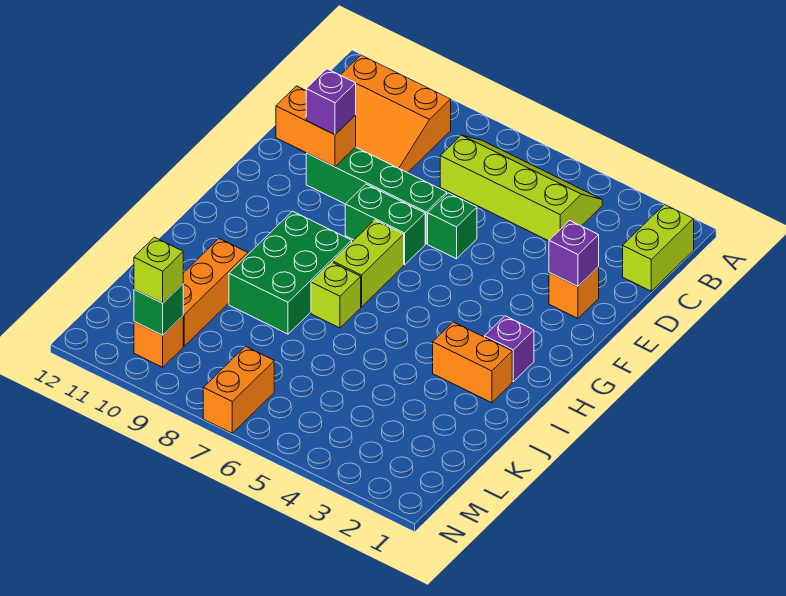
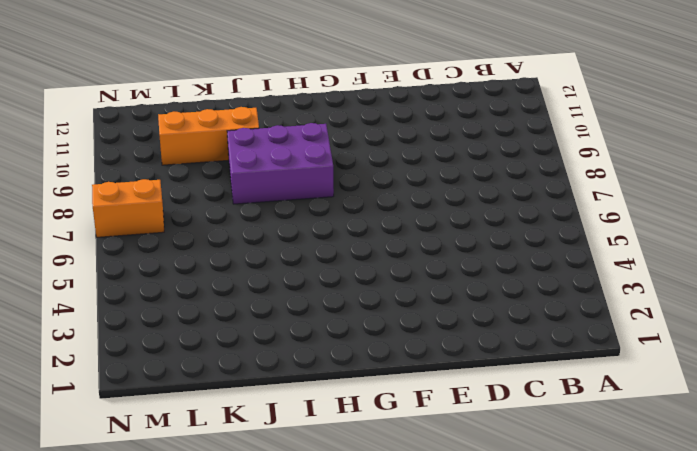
purple 2x3 brick [227,123,334,204] -> green 2x3 brick [229,211,352,334]
none -> lime 1x2 brick [623,204,694,291]
none -> lime 2x4 slope [440,135,602,241]
none -> orange 3x3 slope [299,55,451,173]

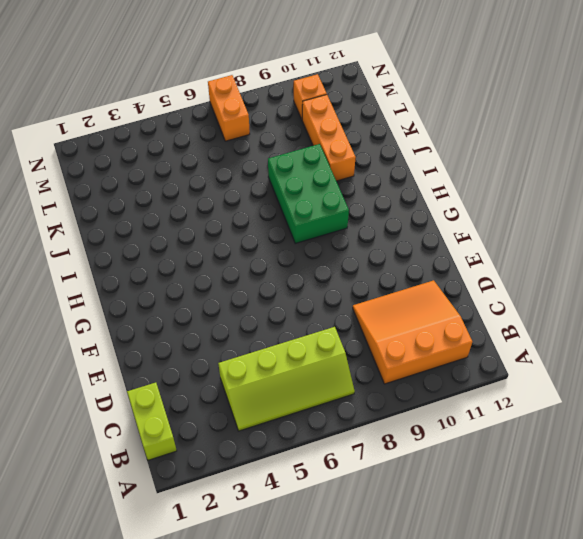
none -> orange 1x1 brick [549,267,599,318]
none -> green 1x1 brick [428,193,477,259]
none -> green 1x4 brick [306,147,447,244]

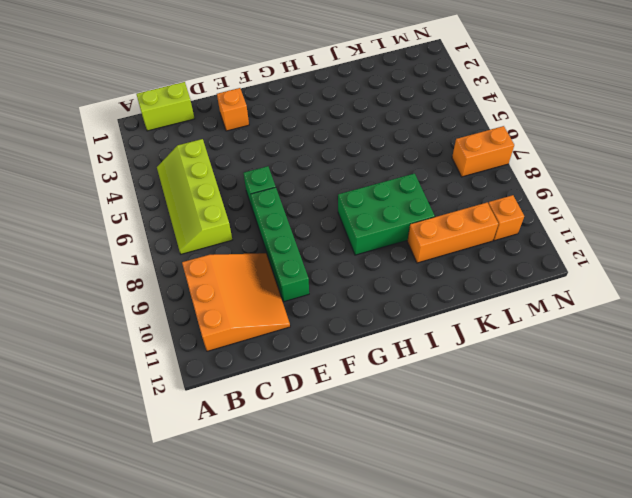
none -> green 1x2 brick [345,184,425,265]
none -> lime 1x2 brick [333,220,404,307]
none -> purple 1x1 brick [485,316,534,381]

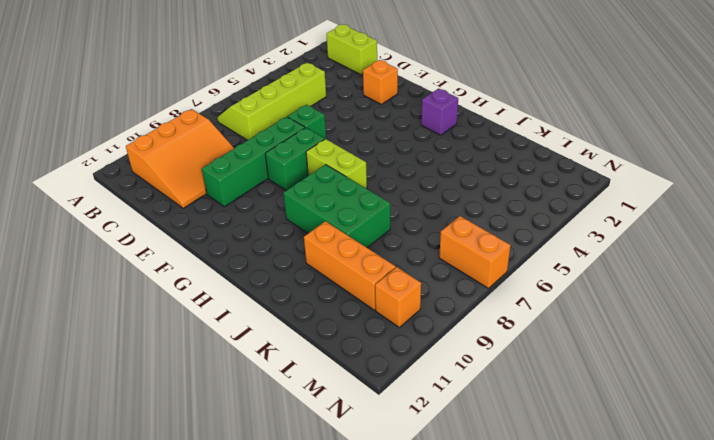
none -> orange 1x2 brick [433,322,512,403]
none -> lime 1x1 brick [311,262,361,328]
none -> purple 1x1 brick [549,220,599,286]

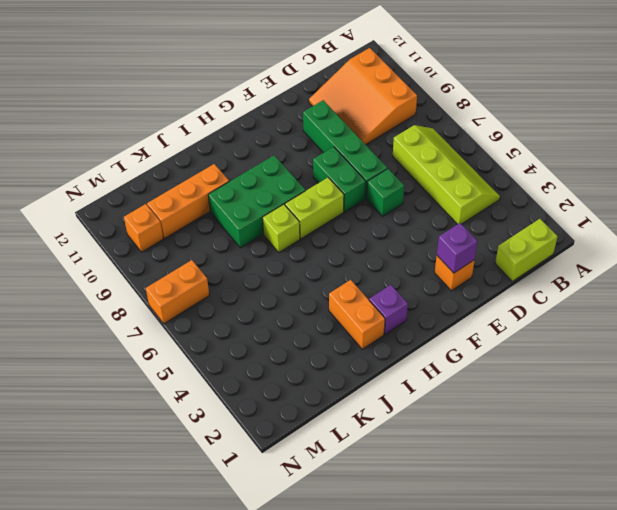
none -> orange 1x2 brick [276,86,356,167]
none -> green 1x1 brick [134,284,183,335]
none -> purple 1x1 brick [306,69,356,135]

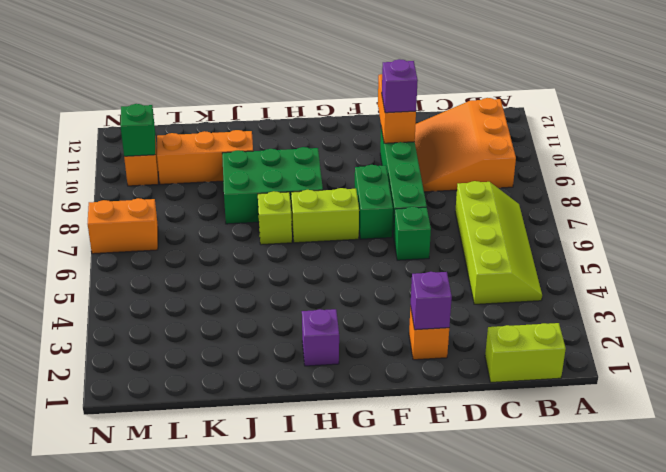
none -> orange 1x2 brick [433,322,512,403]
none -> lime 1x1 brick [134,237,183,303]

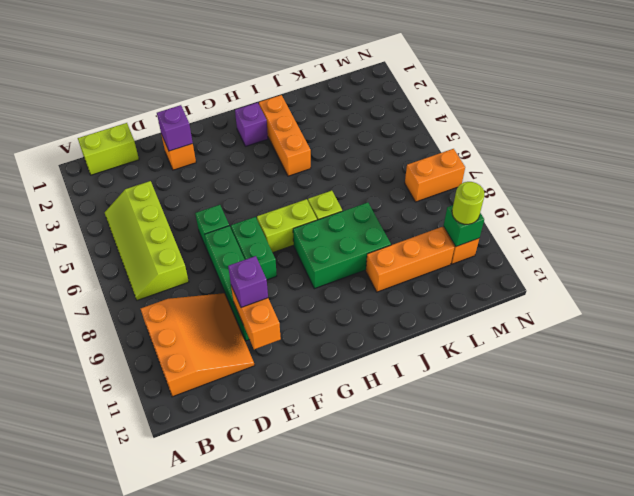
orange 1x3 brick [259,95,311,176] -> orange 1x2 brick [433,322,512,403]
lime 1x1 round brick [452,182,484,224] -> lime 1x1 brick [134,237,183,303]

